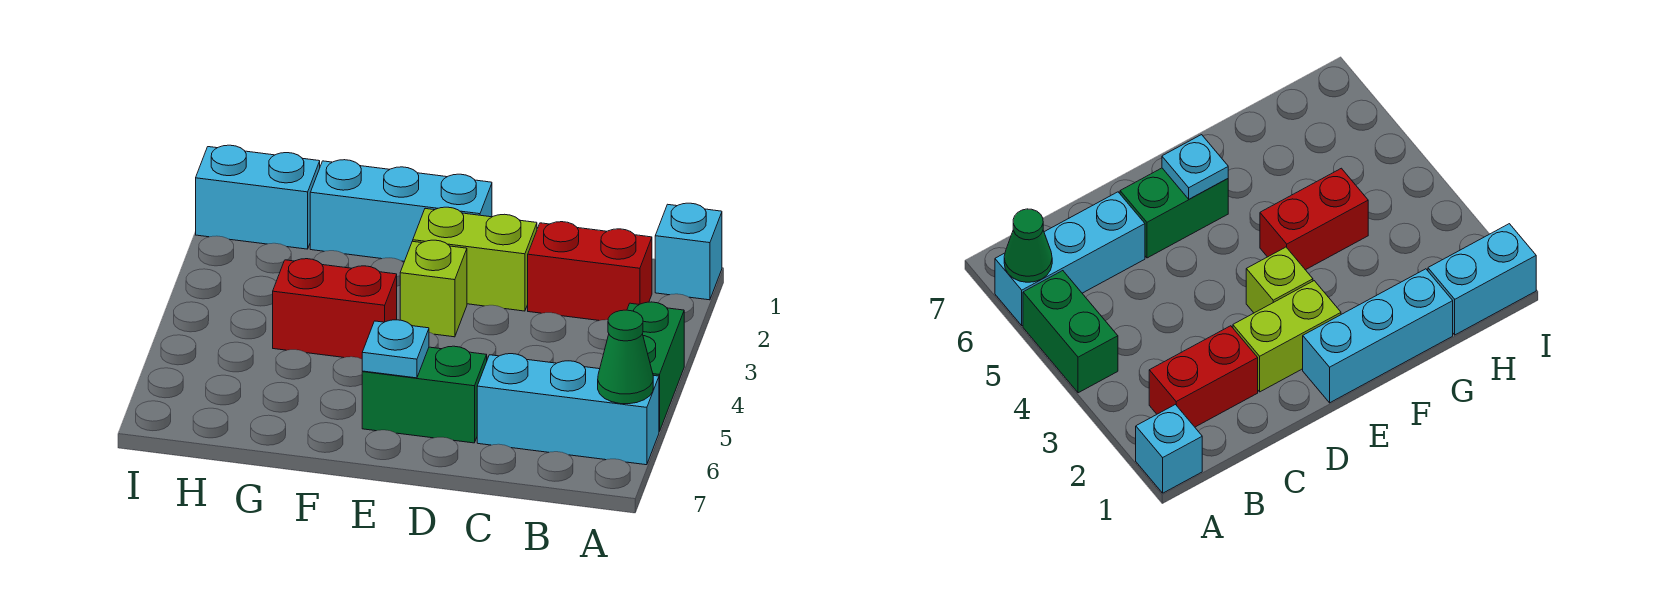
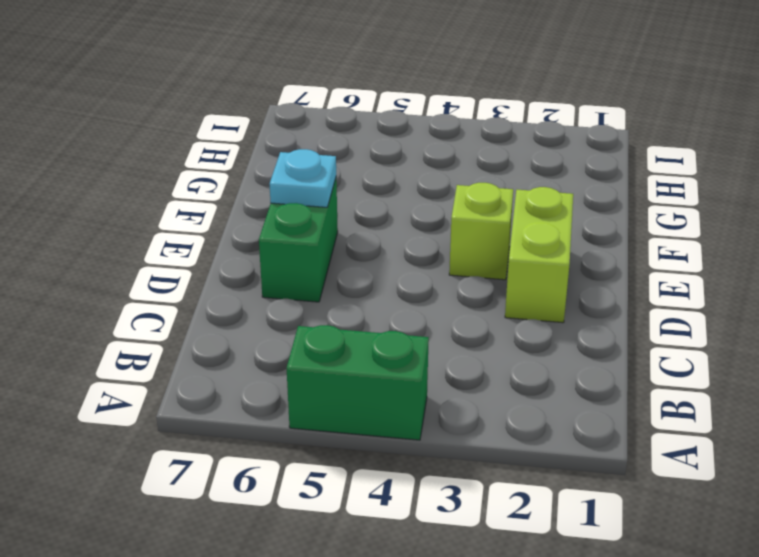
none -> cyan 1x1 brick [655,203,722,300]
none -> cyan 1x3 brick [477,354,659,465]
none -> red 1x2 brick [528,222,652,321]

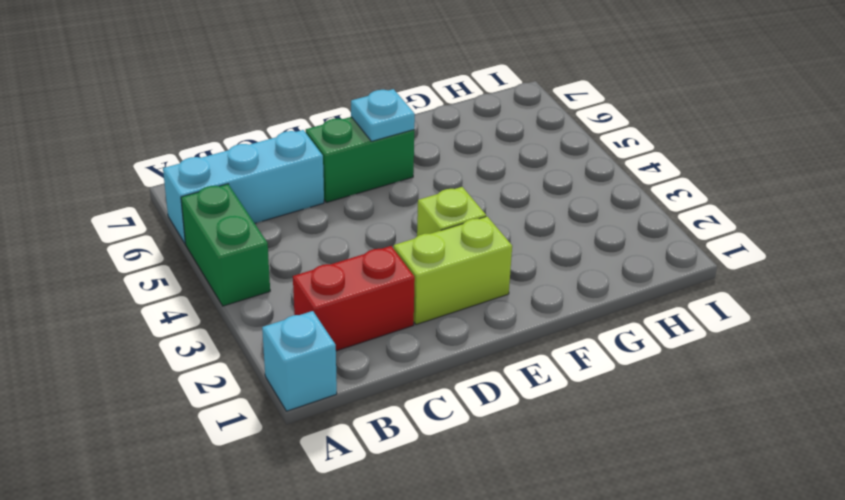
none -> cyan 1x3 brick [310,160,492,261]
none -> red 1x2 brick [273,259,397,359]
none -> cyan 1x2 brick [196,145,320,249]

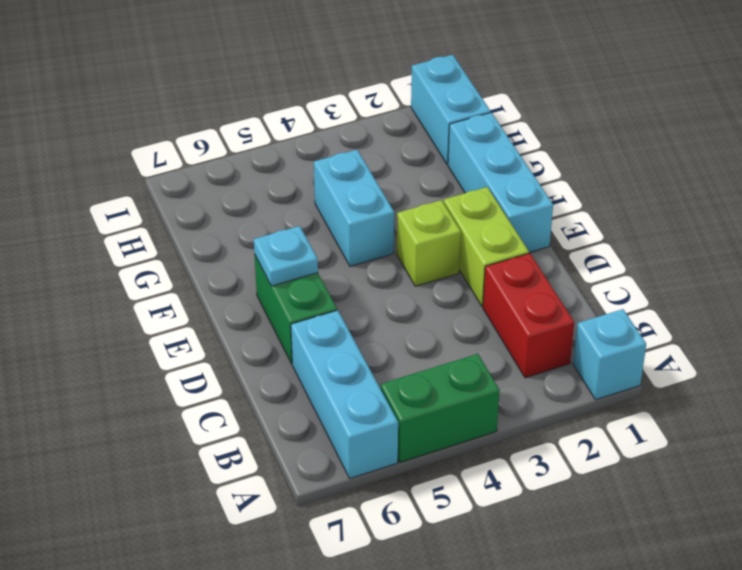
cyan 1x2 brick [314,150,394,266] -> red 1x2 brick [273,259,397,359]
none -> green 1x1 cone [598,310,653,404]

